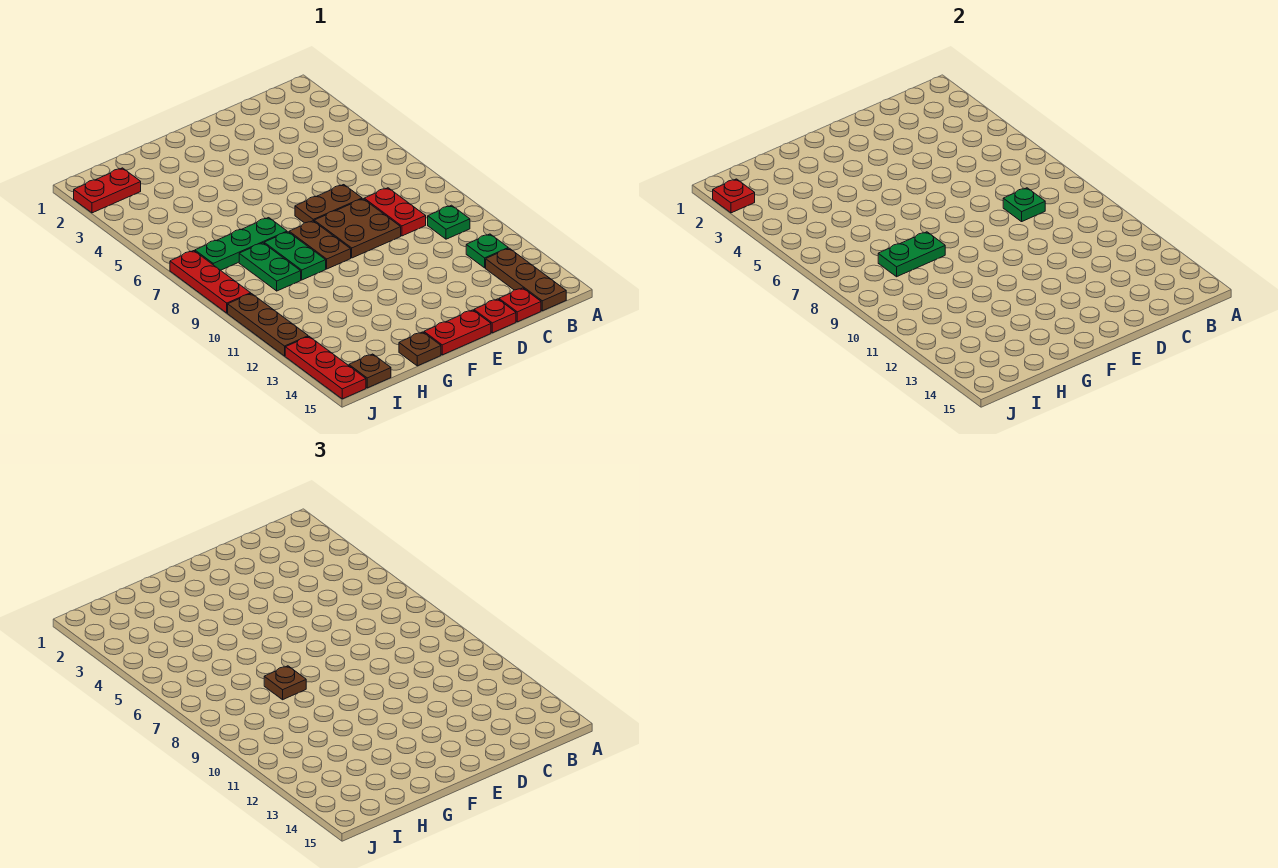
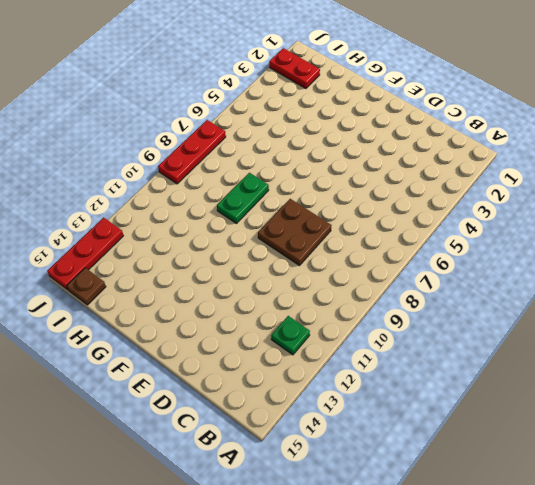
none -> green 1x1 plate [428,205,470,239]
none -> brown 1x3 plate [486,248,566,311]
none -> red 1x2 plate [364,188,426,236]

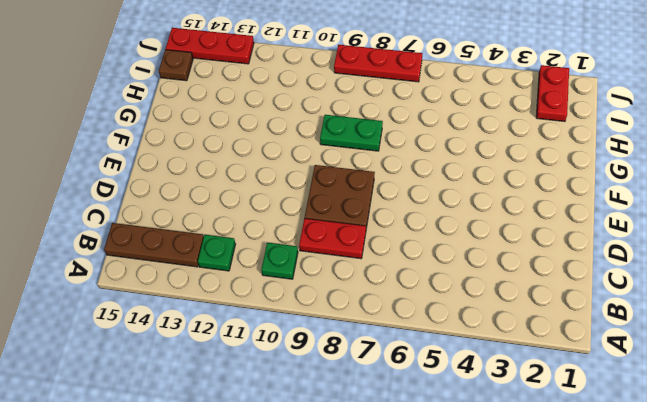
none -> red 1x1 plate [499,288,541,322]
none -> brown 1x2 plate [295,185,362,223]
none -> red 1x1 plate [474,299,516,333]

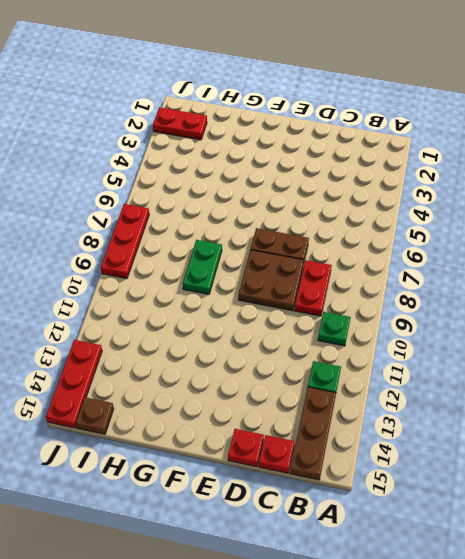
none -> red 1x2 plate [424,310,491,355]
none -> brown 1x2 plate [289,221,351,269]
none -> green 1x3 plate [195,218,287,270]

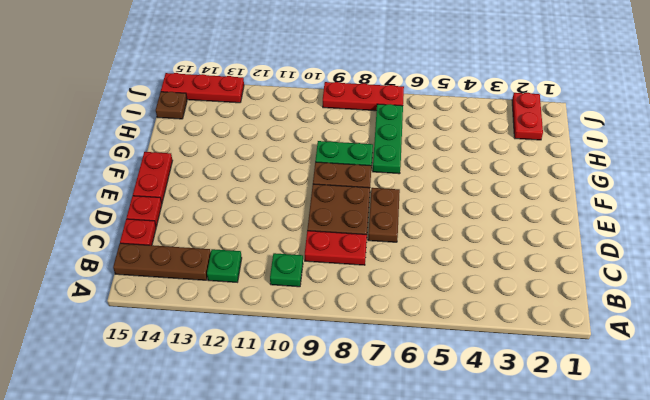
none -> brown 1x1 plate [399,332,441,366]
none -> green 1x2 plate [239,243,301,291]
none -> brown 1x3 plate [228,294,308,356]

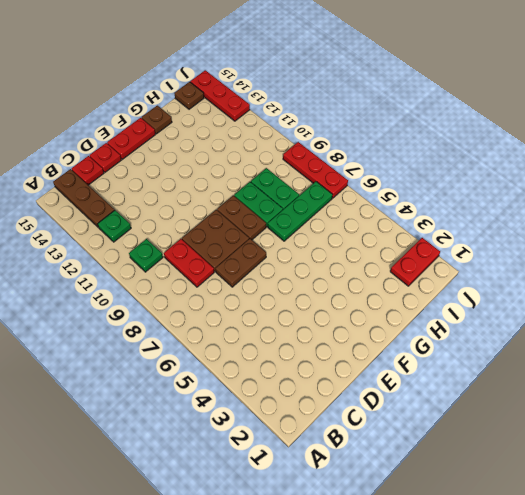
none -> brown 1x3 plate [228,294,308,356]
none -> green 1x1 plate [1003,188,1045,222]
none -> green 1x2 plate [878,232,945,277]

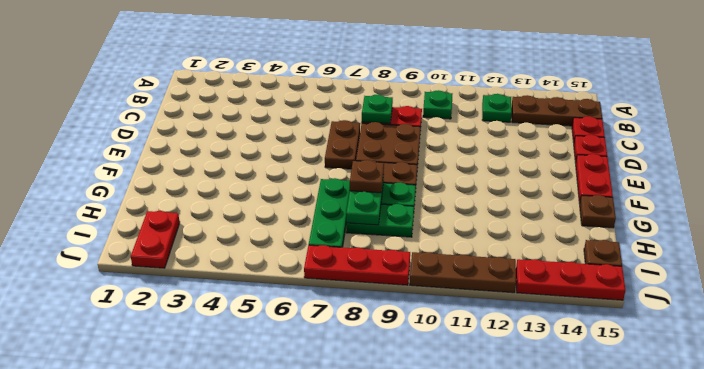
none -> red 1x1 plate [713,179,755,213]

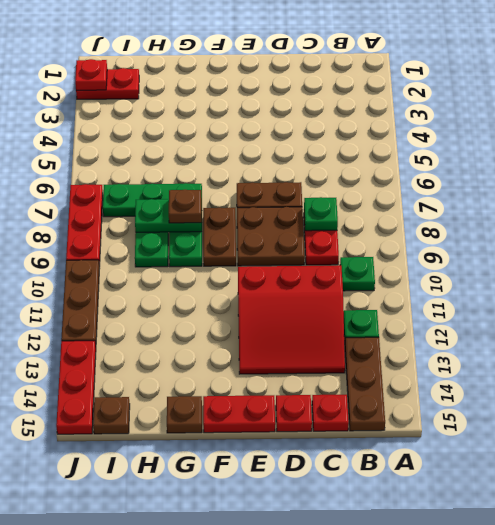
red 3x3 slope [238,265,345,374] -> none

